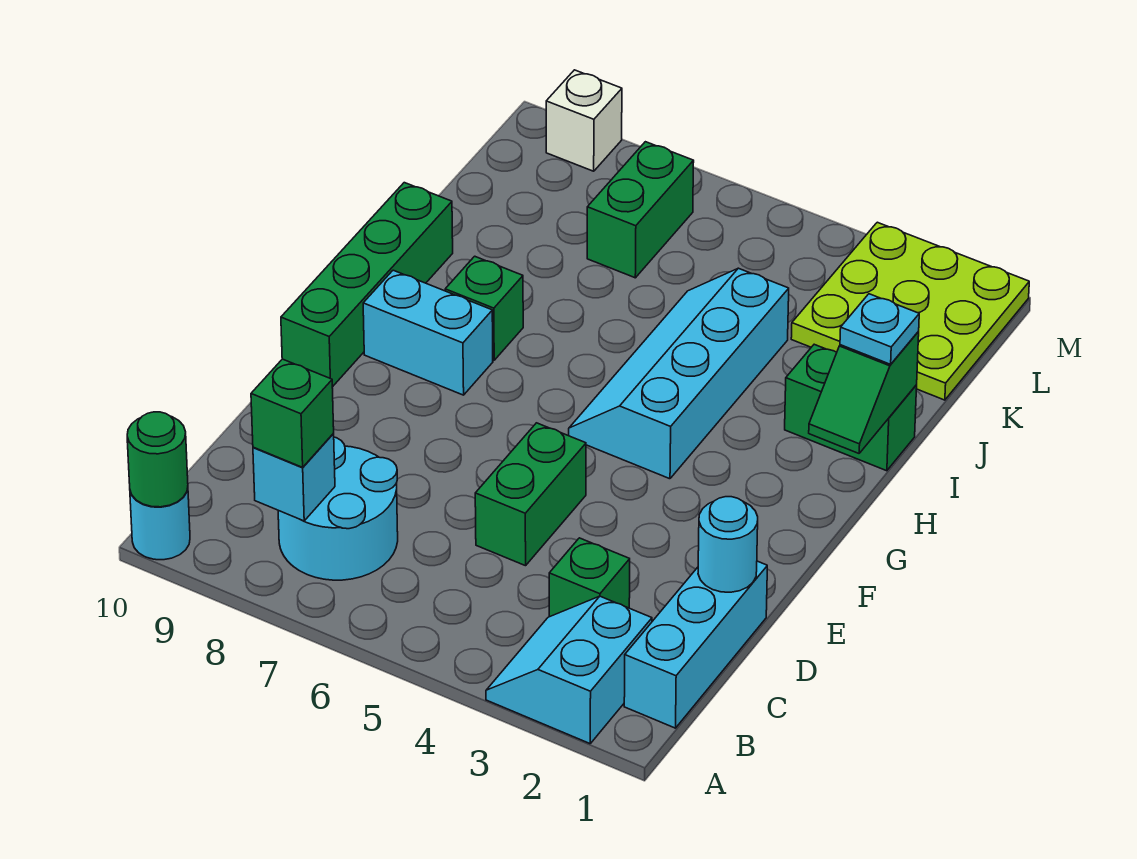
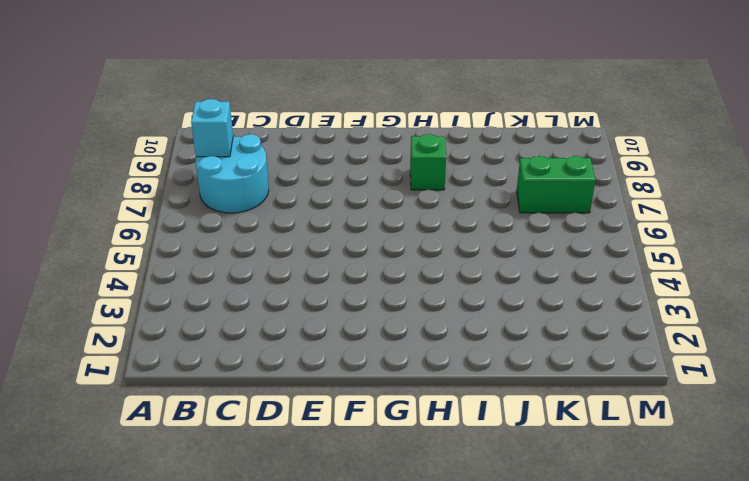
none -> cyan 2x2 slope [486,596,652,744]
none -> cyan 1x1 round brick [130,488,190,560]
none -> cyan 1x3 brick [624,561,767,728]

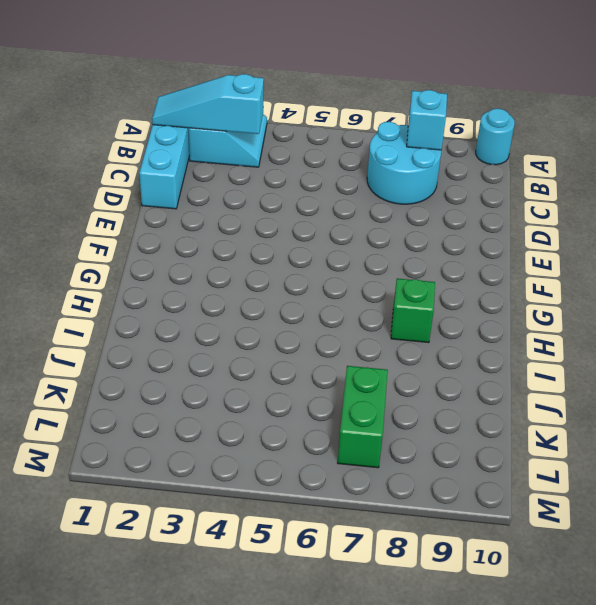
cyan 1x3 slope [152,74,264,134] -> none
none -> green 1x1 brick [549,538,630,617]
none -> green 1x2 brick [475,423,586,566]
none -> green 1x4 brick [281,183,453,387]

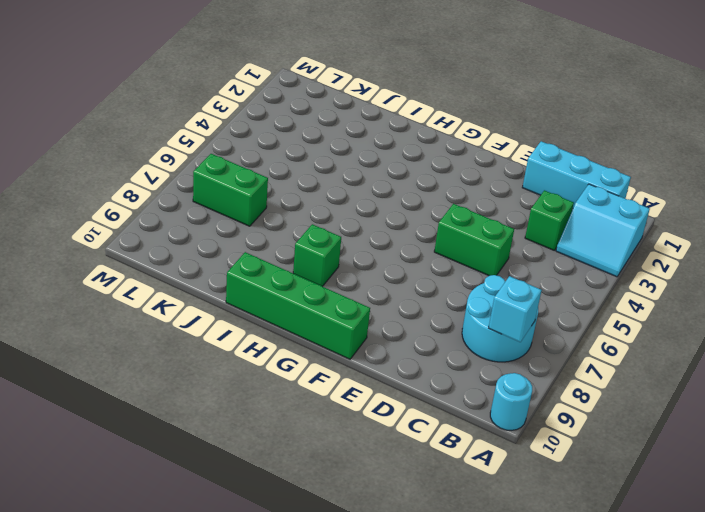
none -> cyan 2x4 slope [569,268,789,479]
none -> cyan 1x2 brick [363,270,493,395]
none -> green 1x2 brick [785,344,917,471]

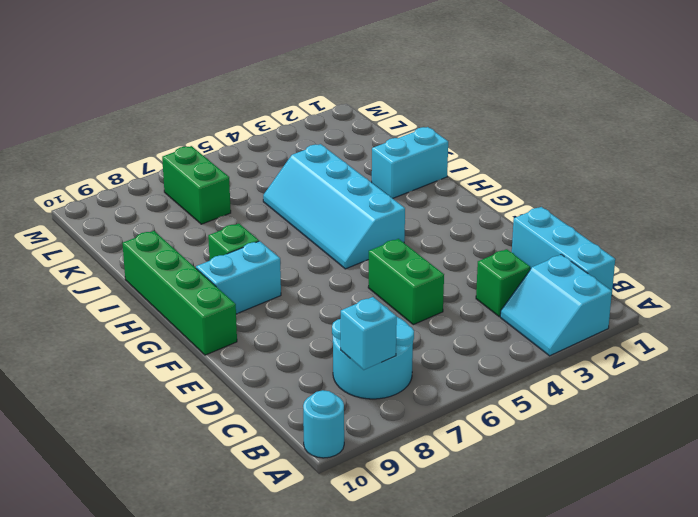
cyan 1x2 brick [372,127,448,198] -> green 1x2 brick [785,344,917,471]
none -> lime 3x3 plate [791,222,1029,400]
none -> white 1x1 brick [546,70,622,171]
none -> green 1x1 round brick [127,412,188,507]

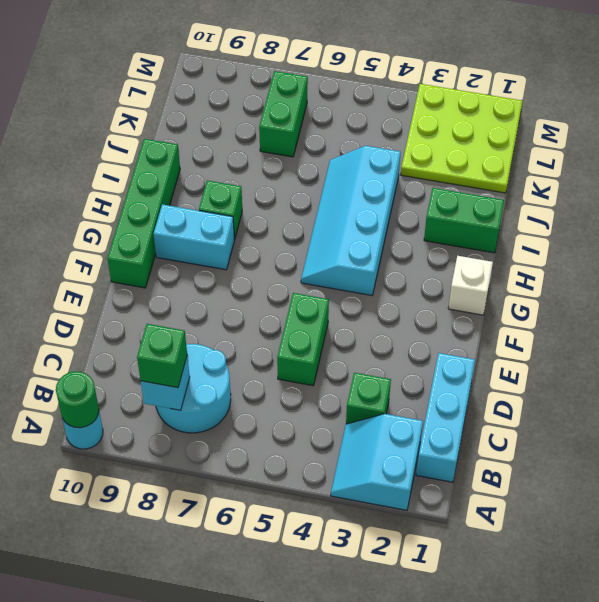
white 1x1 brick [448,256,493,315] -> white 1x1 brick moved to [546,70,622,171]
none -> cyan 1x1 round brick [698,497,758,592]
none -> green 1x2 slope [809,332,919,453]
none -> cyan 1x1 plate [840,294,919,364]

